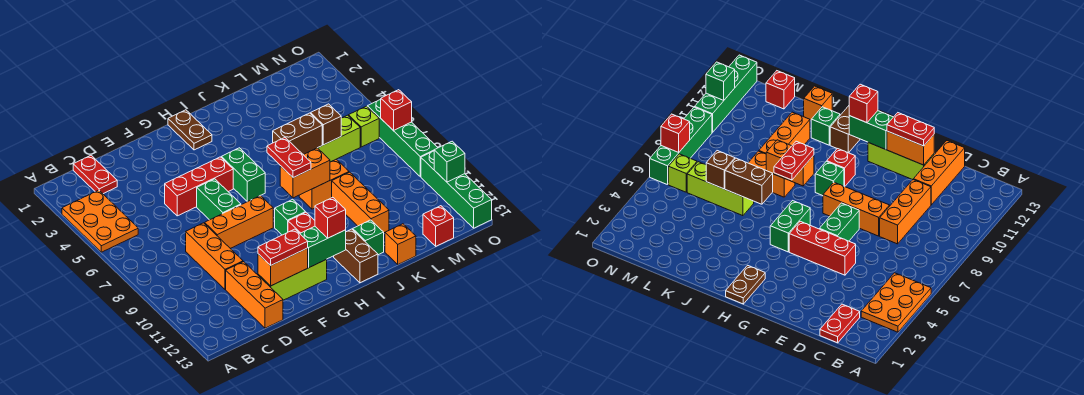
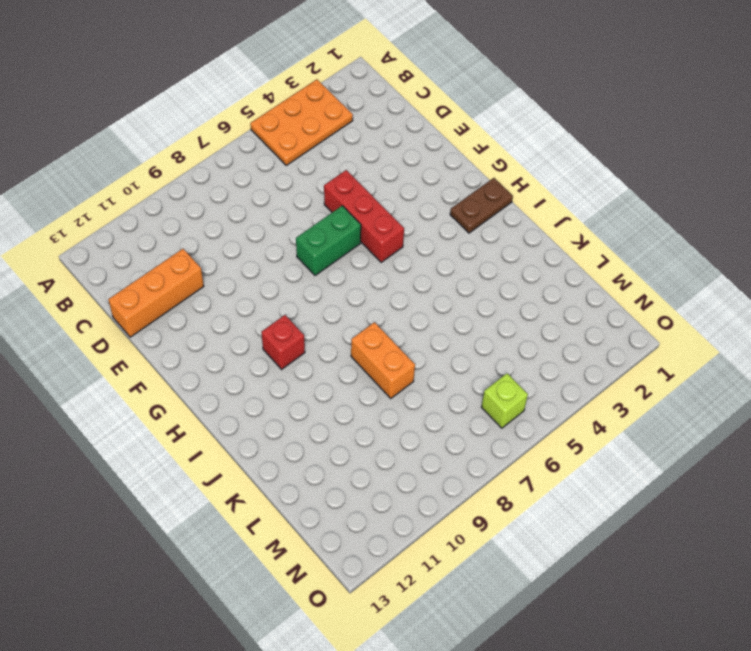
none -> red 1x2 plate [73,155,117,194]
none -> orange 1x3 brick [186,223,243,289]
none -> orange 1x3 brick [205,196,273,248]
none -> lime 1x3 brick [258,259,327,300]

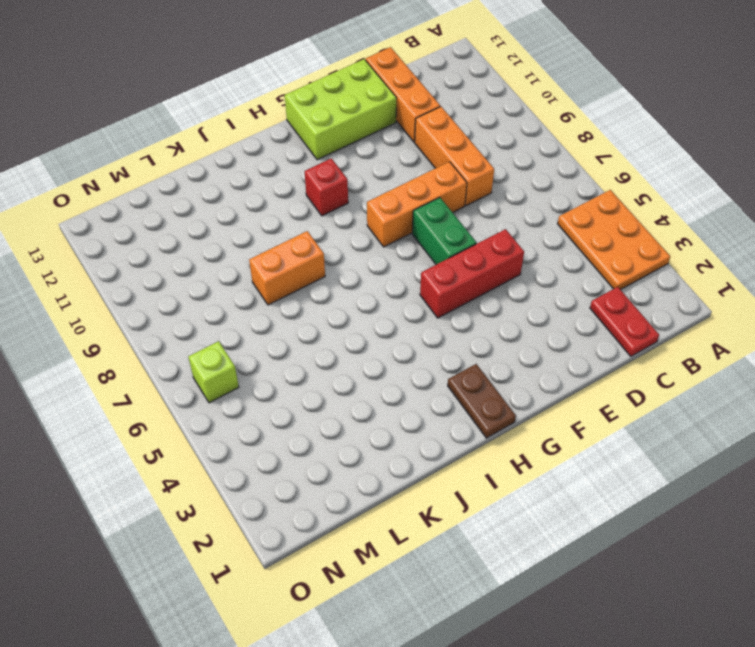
lime 2x3 brick [285,59,397,160] -> lime 1x3 brick [258,259,327,300]
none -> green 1x2 brick [221,148,265,202]
none -> green 1x1 brick [275,199,306,235]
none -> brown 1x2 brick [334,229,378,283]
none -> green 1x1 brick [353,220,384,255]

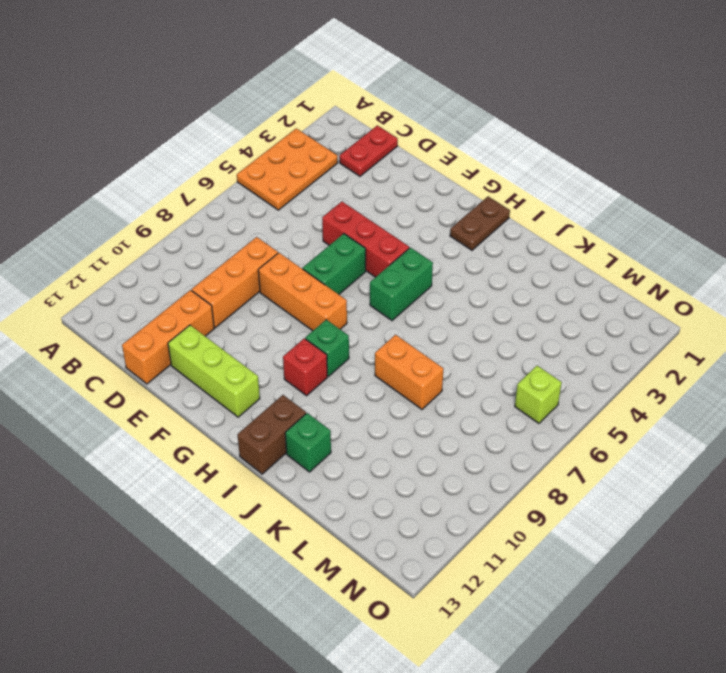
none -> lime 1x3 brick [318,115,360,162]
none -> orange 1x3 brick [332,172,389,233]
none -> orange 1x1 brick [385,224,416,264]
none -> red 1x1 brick [423,206,454,246]

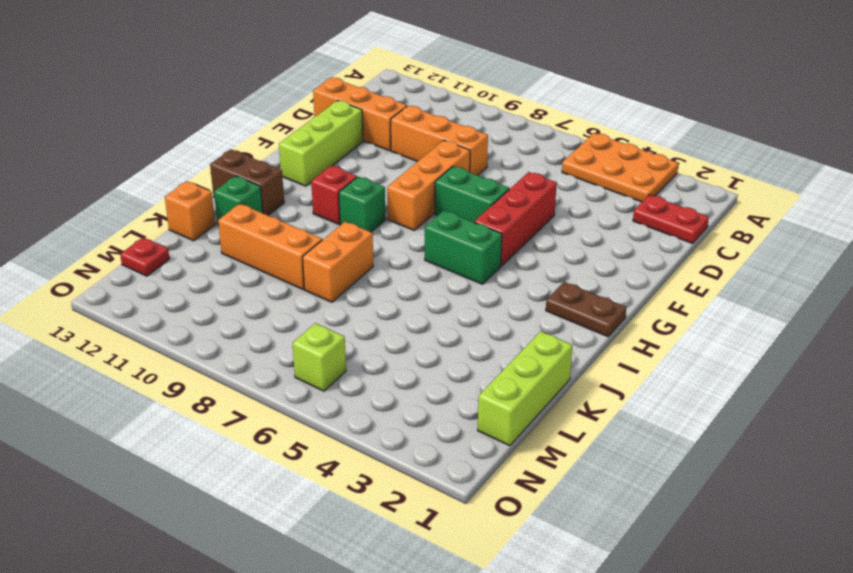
lime 1x3 brick [478,331,573,446] -> lime 1x3 brick moved to [318,115,360,162]
red 1x1 plate [120,237,169,276] -> red 1x1 brick [423,206,454,246]
none -> green 1x4 brick [367,100,438,177]
none -> green 1x4 brick [421,151,492,228]
none -> orange 1x2 brick [258,248,308,286]
none -> green 1x2 brick [300,226,346,267]

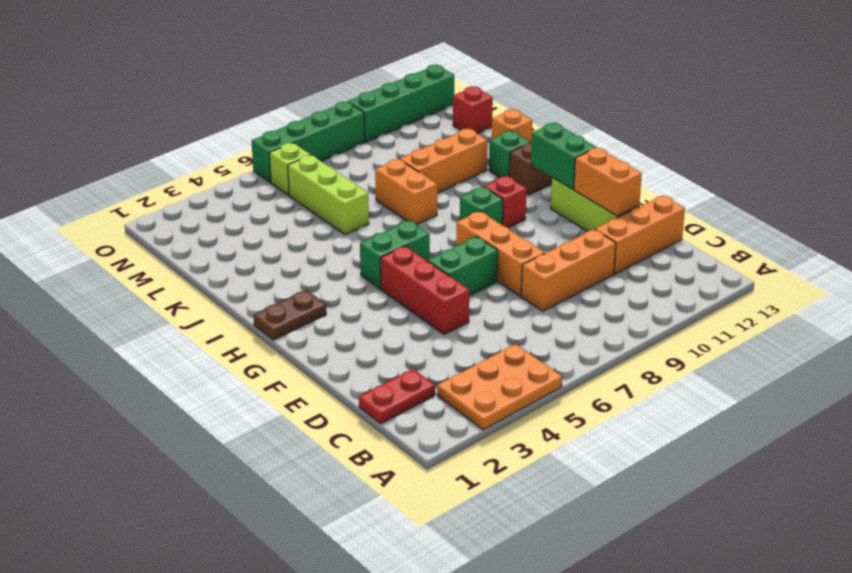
none -> orange 1x2 brick [280,148,330,198]
none -> brown 1x2 brick [273,113,322,155]
none -> brown 1x1 brick [311,104,341,145]
none -> red 1x1 brick [380,90,412,131]

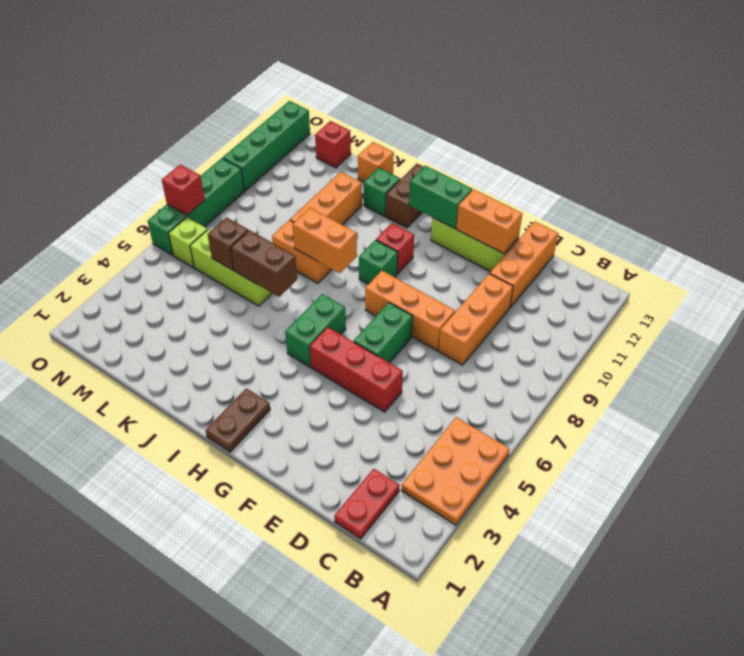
none -> green 1x1 brick [434,141,465,182]
none -> red 1x2 plate [258,229,308,265]
none -> red 1x1 brick [315,197,346,238]
none -> red 1x2 plate [267,138,311,178]

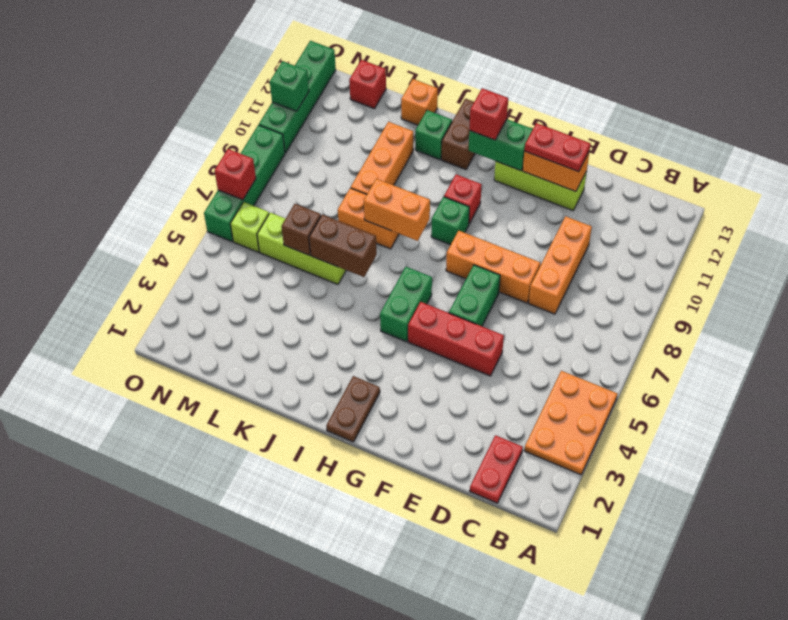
none -> orange 1x3 brick [226,262,283,328]
none -> red 1x2 plate [267,138,311,178]

